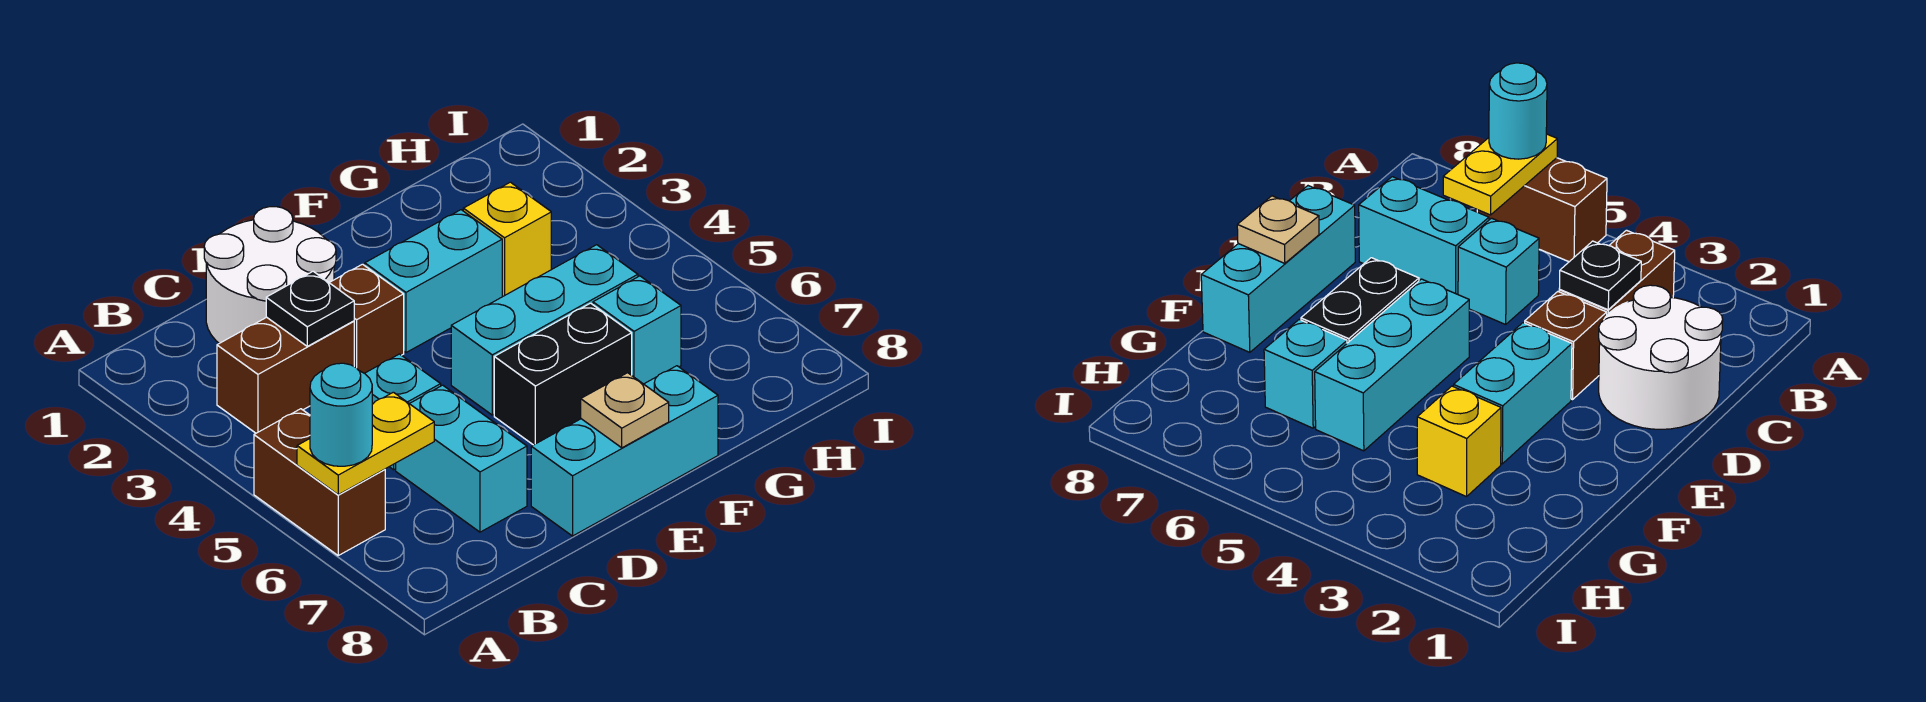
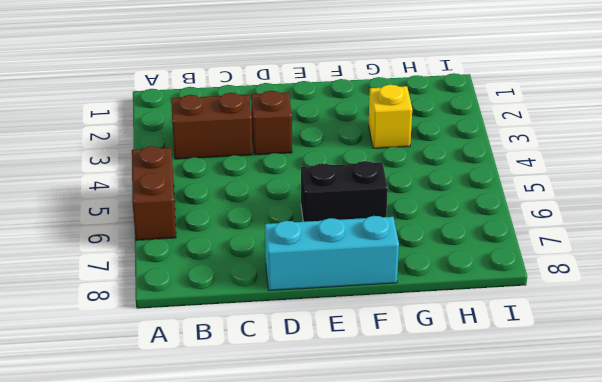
none -> white 2x2 round brick [204,207,336,343]
none -> cyan 1x1 brick [365,354,441,470]
none -> cyan 1x2 brick [396,385,527,532]

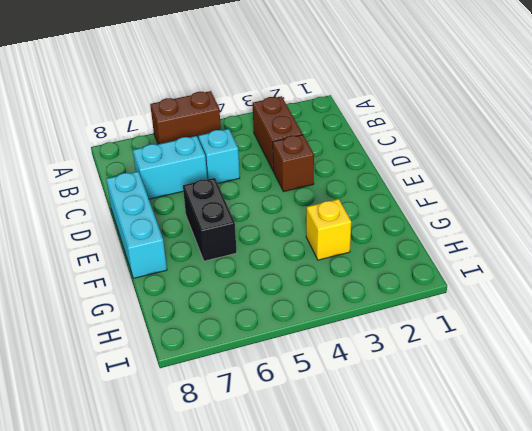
none -> white 2x2 round brick [204,207,336,343]
none -> cyan 1x2 brick [365,210,502,353]
none -> cyan 1x3 brick [451,245,638,415]

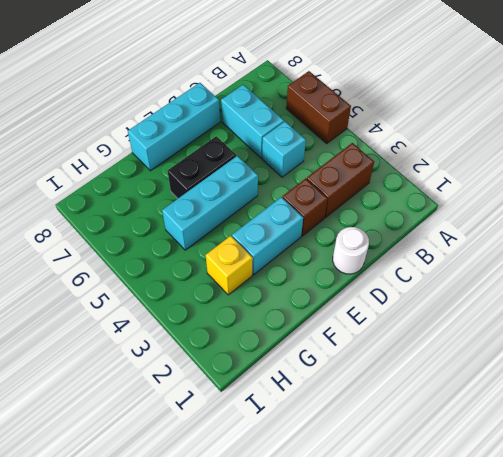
white 1x1 round brick [333,227,369,274] -> white 2x2 round brick [204,207,336,343]
none -> cyan 1x1 brick [593,276,681,384]
none -> yellow 1x2 plate [297,392,434,495]
none -> black 1x1 plate [266,271,354,346]

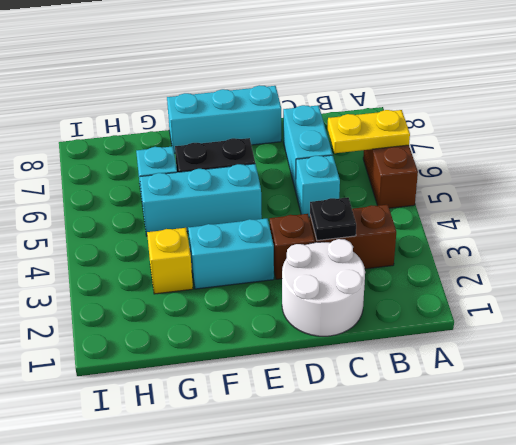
none -> tan 1x1 plate [581,373,669,448]
none -> cyan 1x1 round brick [310,363,372,466]

